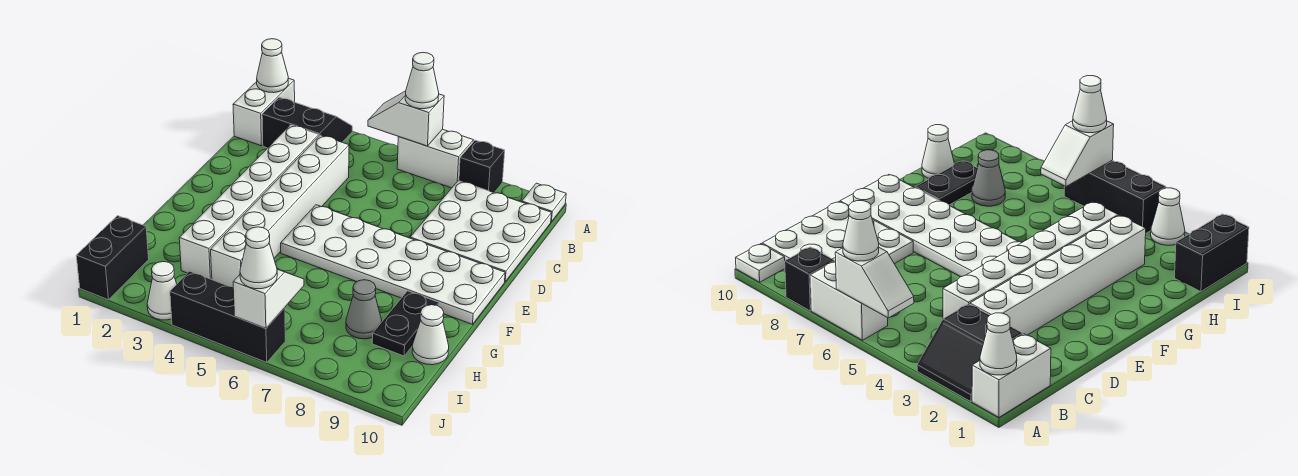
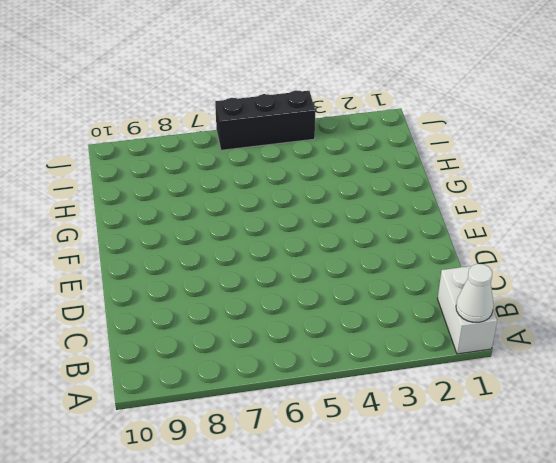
none -> black 2x2 slope [262,97,352,148]
none -> white 1x2 brick [397,129,473,188]
none -> black 1x1 brick [459,140,505,193]

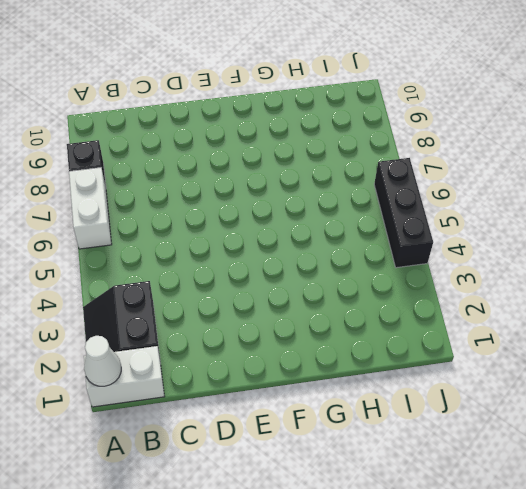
none -> white 1x1 plate [522,183,566,222]
none -> white 3x3 plate [410,181,552,282]
none -> white 1x6 brick [179,125,319,280]

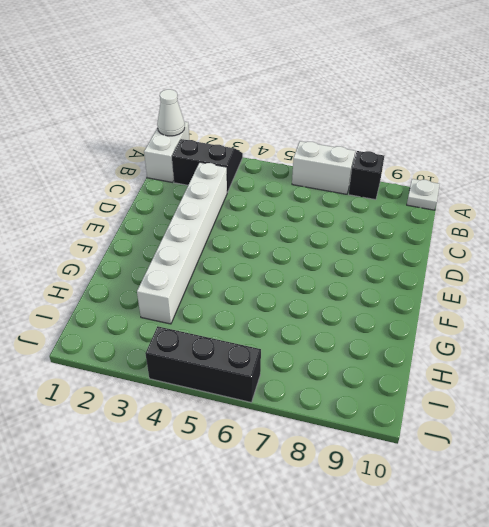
none -> white 3x3 plate [410,181,552,282]
none -> white 1x6 brick [211,135,349,287]
none -> white 2x6 plate [281,205,505,324]

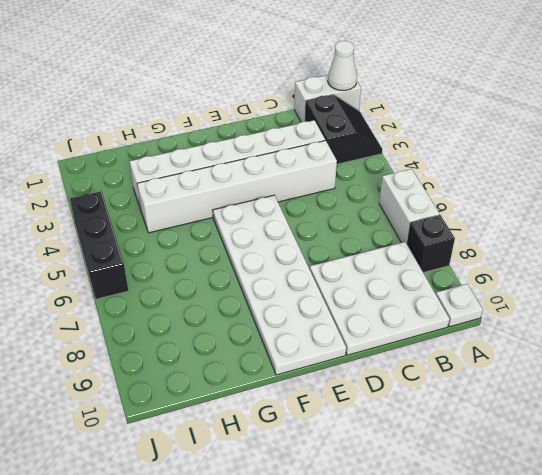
none -> black 1x2 plate [372,291,439,356]
none -> grey 1x1 cone [346,280,382,339]
none -> white 1x1 cone [412,305,449,365]

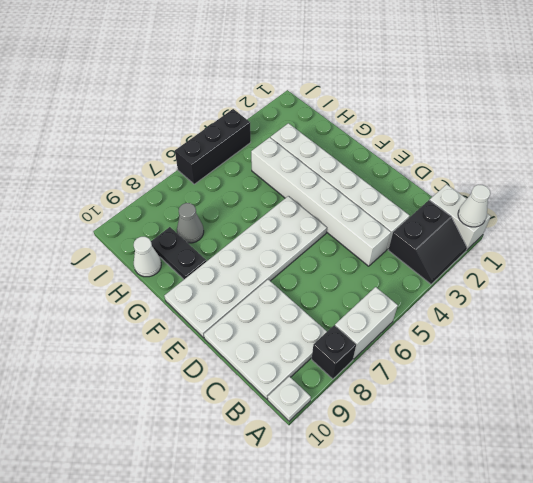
none -> black 1x2 brick [76,216,149,300]
none -> white 1x1 cone [147,262,177,320]
none -> white 1x2 slope [368,91,444,146]

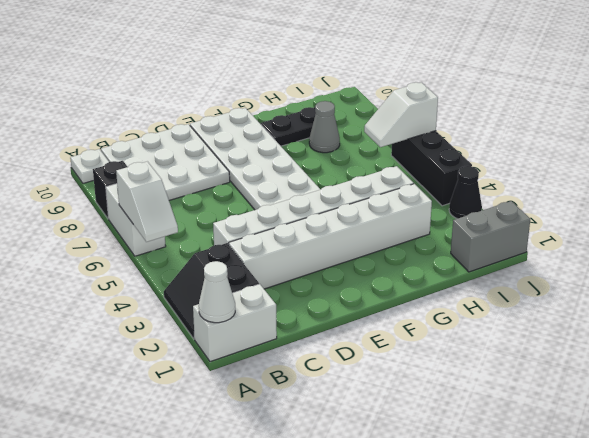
grey 1x2 brick [451,201,530,272] -> black 1x2 brick [76,216,149,300]
black 1x1 cone [449,166,482,219] -> white 1x1 cone [147,262,177,320]
none -> white 1x1 cone [412,305,449,365]
none -> white 1x1 cone [405,53,439,109]
none -> white 1x1 cone [240,227,277,289]

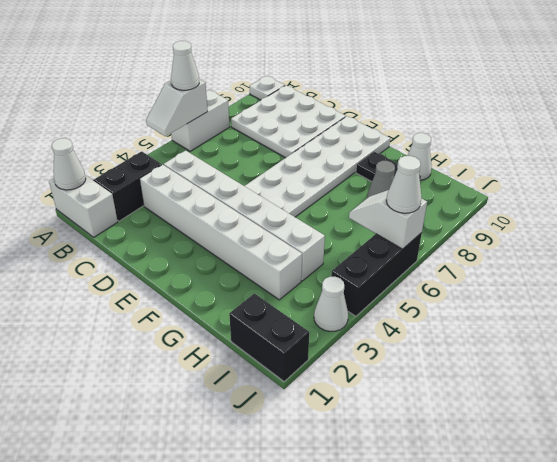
none -> black 1x1 brick [459,140,505,193]

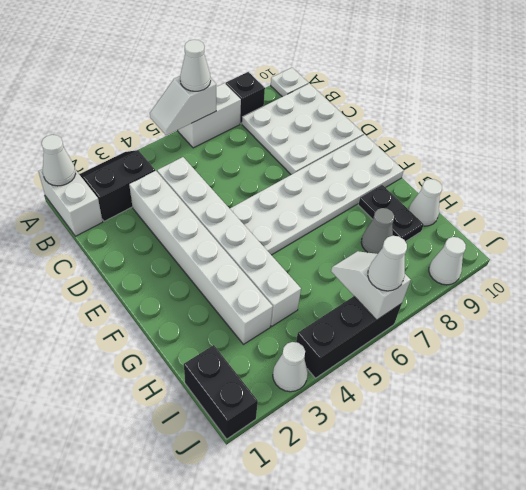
white 1x1 cone [429,237,466,285] -> none

